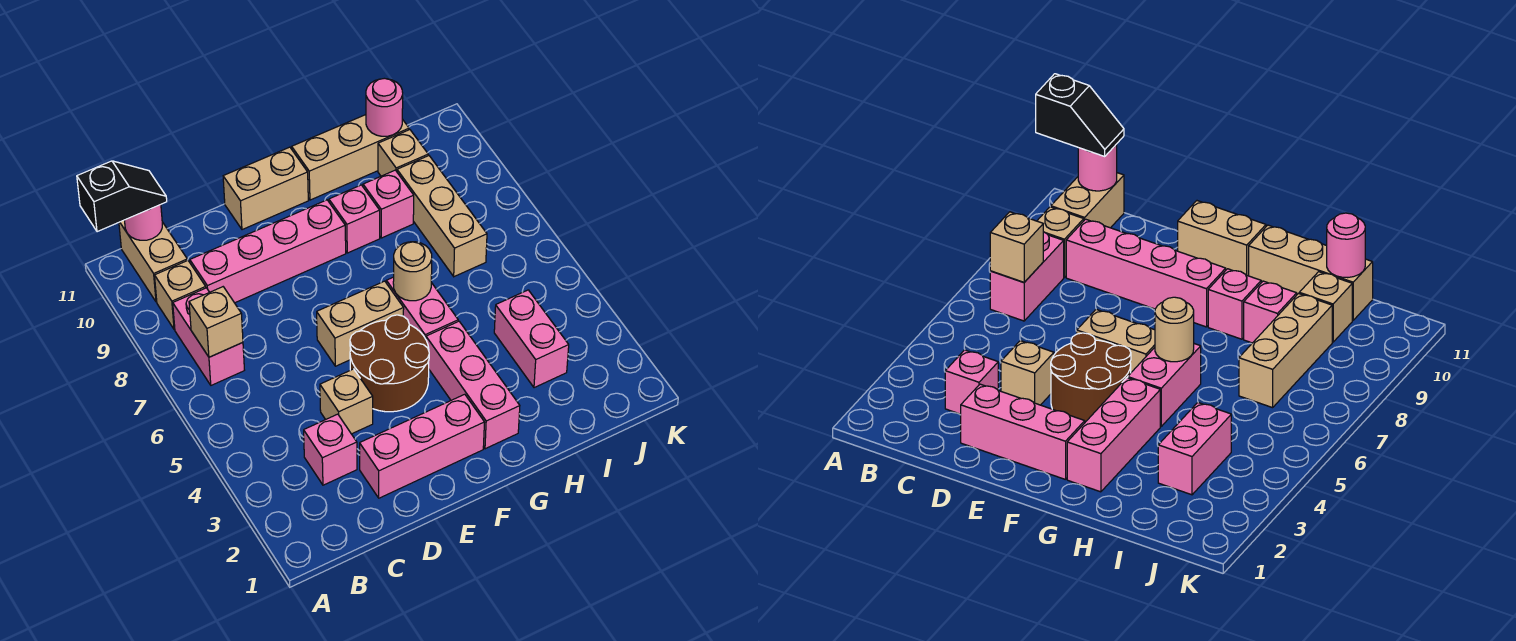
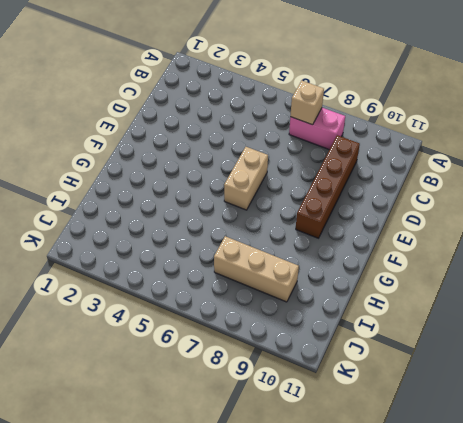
brown 1x4 brick [296,135,360,238] -> pink 1x4 brick [190,200,346,303]
none -> tan 1x1 brick [155,260,206,329]
none -> tan 1x2 brick [119,220,187,302]
none -> pink 1x1 brick [304,414,357,485]

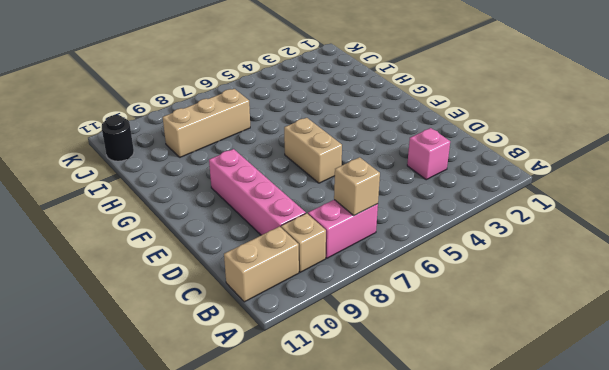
black 1x1 round brick [102,115,134,161] -> none
none -> pink 1x3 brick [360,394,484,498]
none -> tan 1x1 brick [320,369,373,434]
none -> brown 2x2 round brick [350,315,429,412]

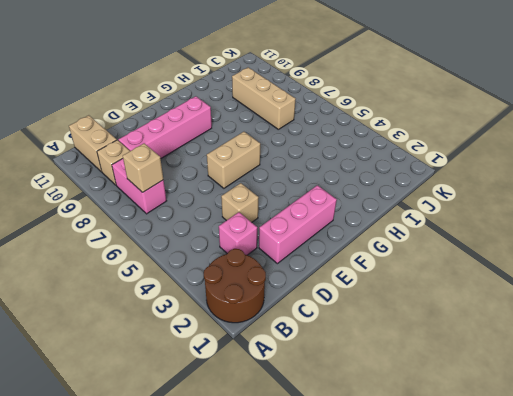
brown 2x2 round brick [204,249,266,323] -> brown 2x2 round brick moved to [350,315,429,412]
none -> tan 1x2 brick [223,147,308,230]
none -> pink 1x3 brick [426,321,520,449]
none -> pink 1x2 brick [386,277,458,339]

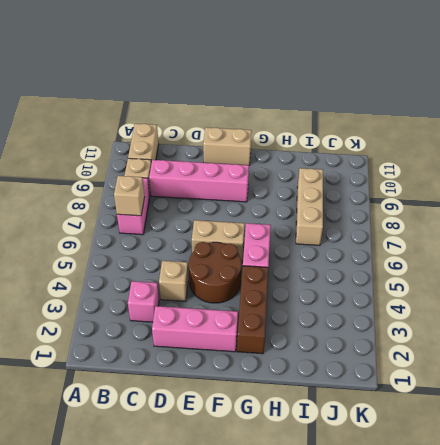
brown 1x3 brick [237,266,268,354] -> pink 1x3 brick [426,321,520,449]
none -> pink 1x1 brick [329,185,380,253]
none -> tan 1x3 brick [292,115,409,200]
none -> pink 1x1 brick [363,170,414,238]

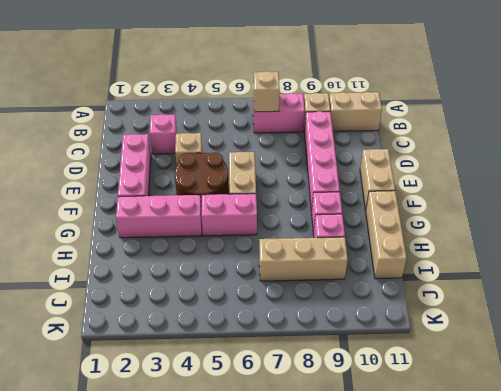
none -> pink 1x2 brick [494,290,569,388]
none -> tan 1x1 brick [378,130,428,176]
none -> pink 1x1 round brick [125,205,162,240]

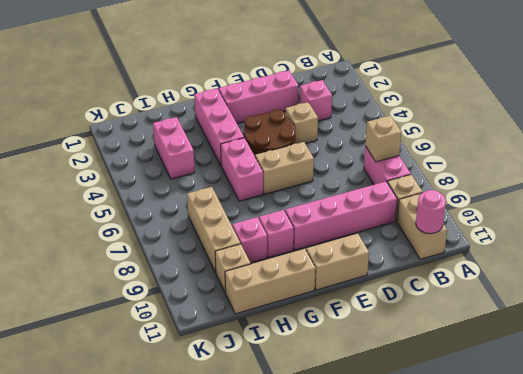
none -> tan 1x1 round brick [393,242,432,301]
none -> pink 1x1 round brick [366,78,403,136]
none -> black 1x2 slope [77,161,167,232]

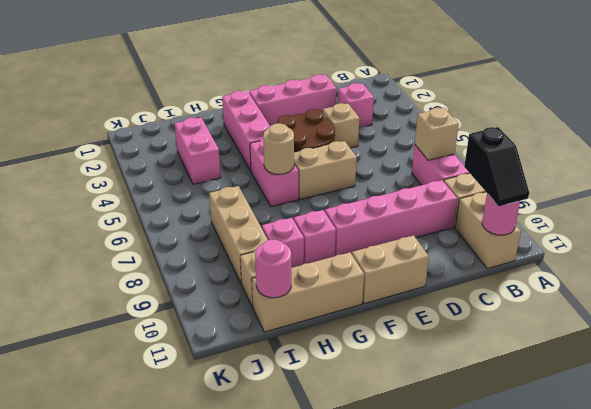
black 1x2 slope [464,127,529,206] -> black 1x2 slope turned to [77,161,167,232]

